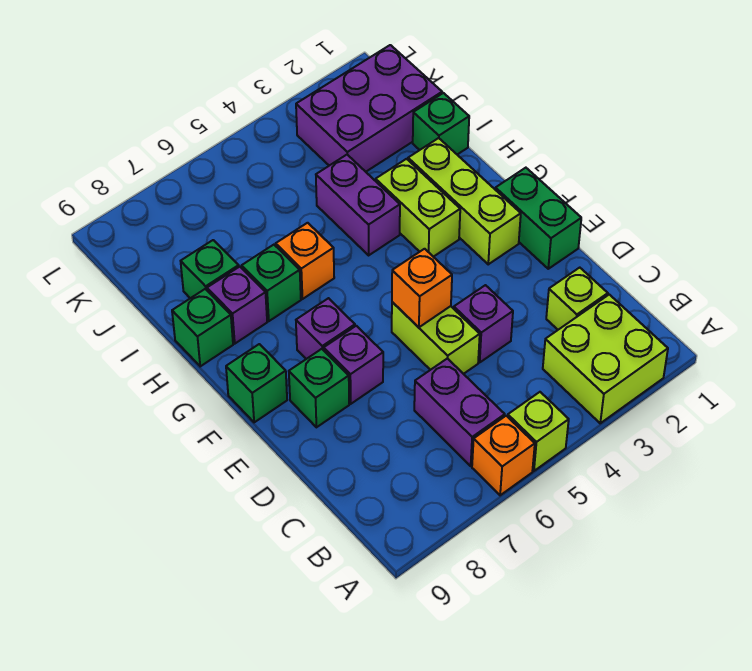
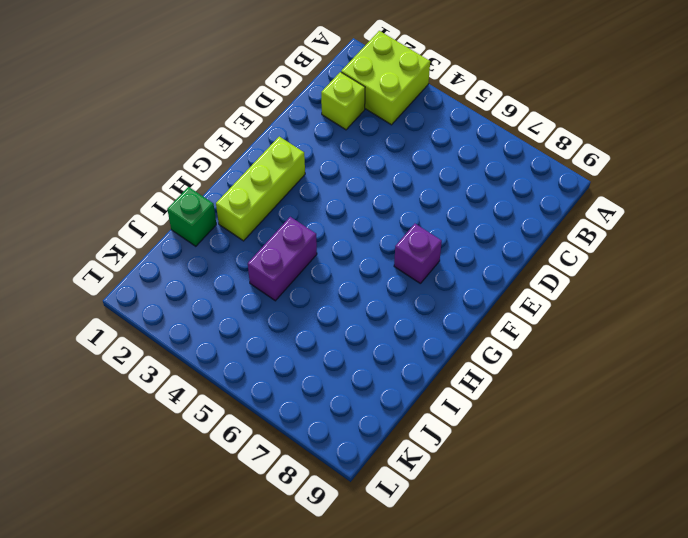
none -> lime 1x1 brick [508,392,569,471]
none -> orange 1x1 brick [472,416,535,495]
none -> purple 1x2 brick [414,358,505,466]

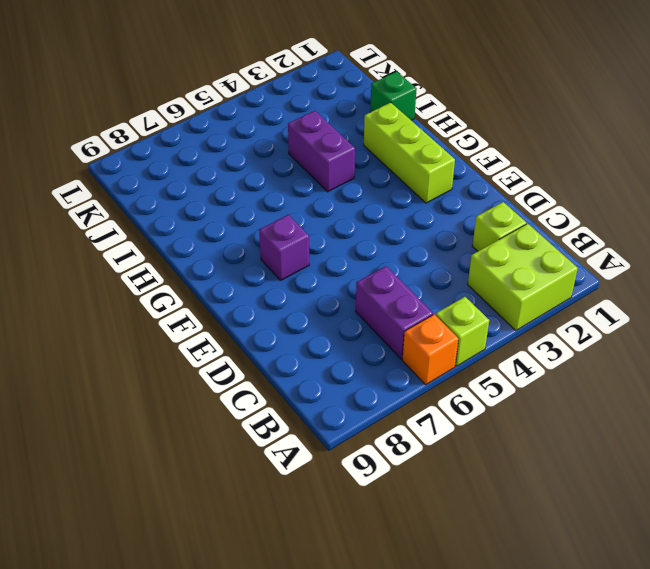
none -> purple 1x1 brick [454,285,513,362]
none -> lime 1x2 brick [392,302,480,374]
none -> green 1x2 brick [495,168,581,269]

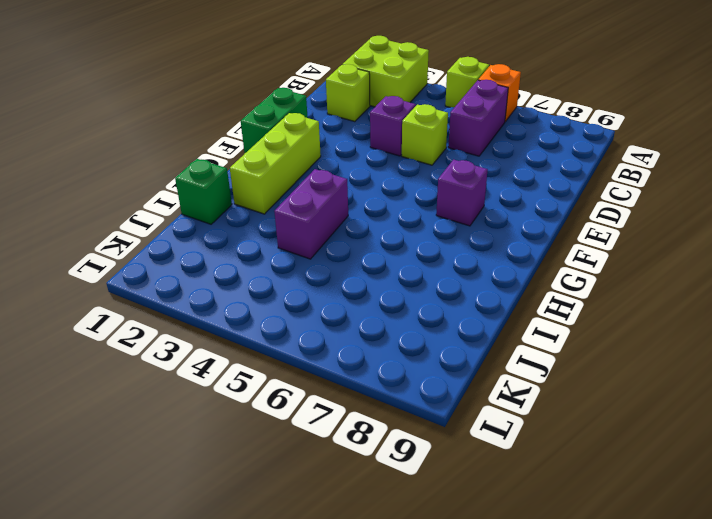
lime 1x1 brick [402,104,448,165] -> lime 1x2 brick [392,302,480,374]
none -> purple 1x1 brick [324,326,383,404]
none -> green 1x1 brick [289,349,349,427]
none -> green 1x1 brick [226,344,287,422]

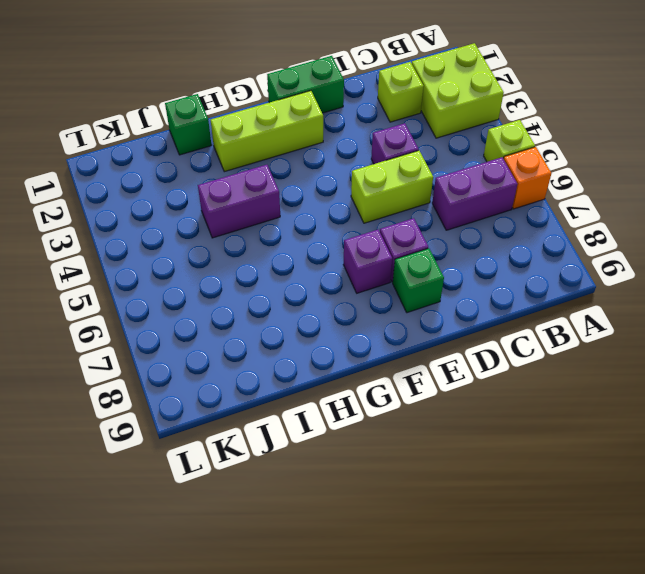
none -> green 1x1 brick [226,344,287,422]
none -> lime 1x2 brick [376,159,460,257]
none -> orange 1x1 brick [276,223,334,299]

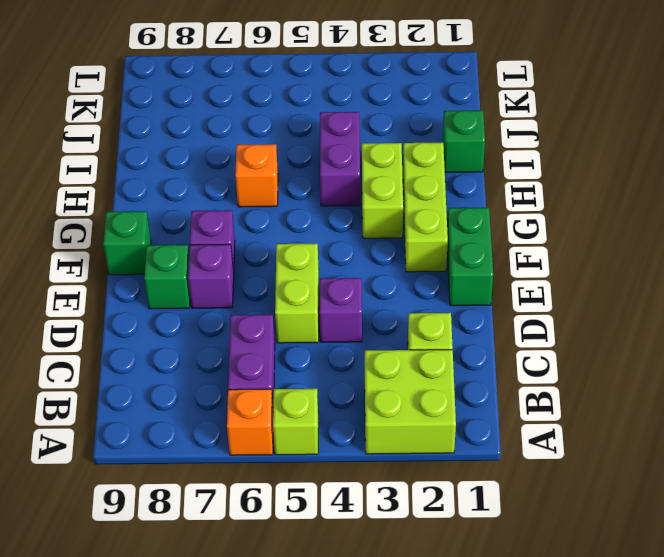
none -> green 1x1 brick [242,245,301,321]
none -> purple 1x1 brick [207,267,267,344]
none -> green 1x1 brick [172,289,233,366]

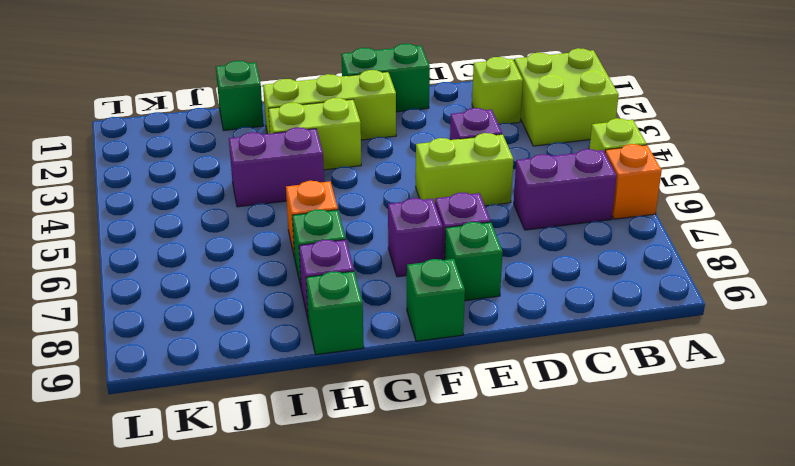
none -> green 1x1 brick [181,240,239,298]
none -> purple 2x3 brick [296,45,442,172]
none -> orange 1x1 brick [392,249,452,327]

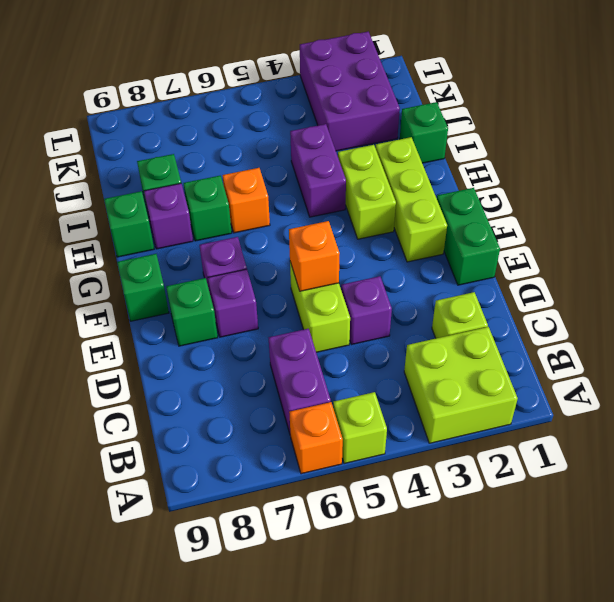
purple 2x3 brick [300,32,400,151] -> purple 2x3 brick turned to [296,45,442,172]

